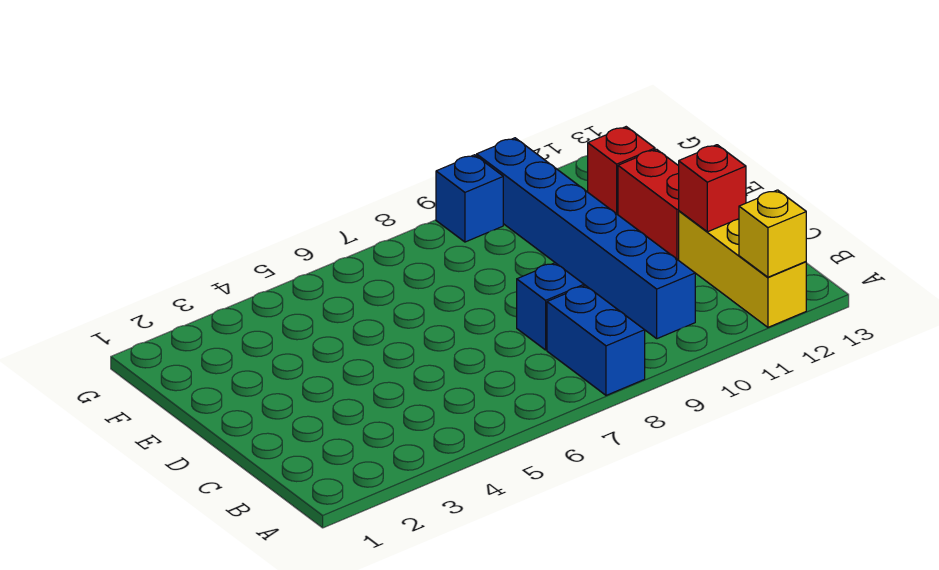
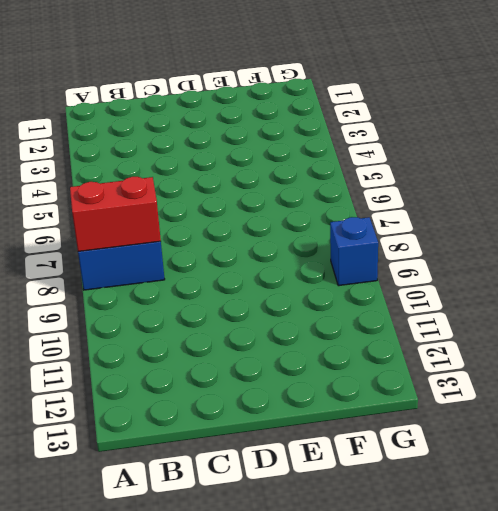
red 1x2 brick [70,177,161,251] -> red 1x2 brick moved to [618,149,679,259]
none -> yellow 1x3 brick [679,211,806,327]
none -> blue 1x6 brick [477,138,695,339]

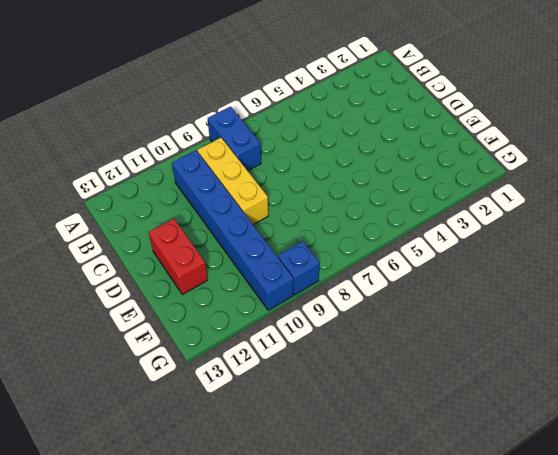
yellow 1x3 brick [197,138,268,224] -> yellow 1x3 brick moved to [679,211,806,327]
none -> blue 1x1 brick [517,263,584,350]
none -> red 1x1 brick [588,127,655,214]

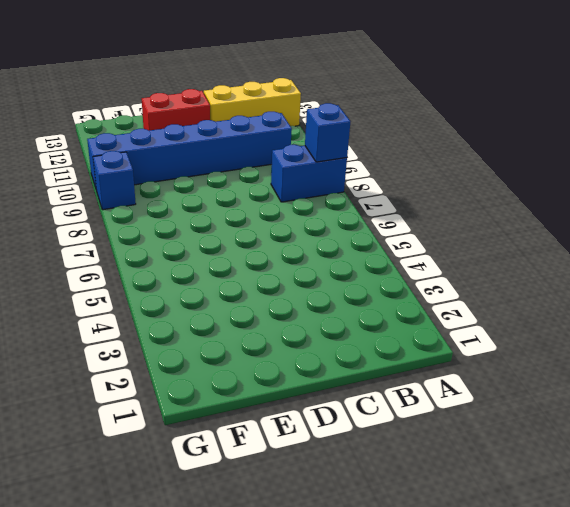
blue 1x1 brick [305,103,350,162] -> blue 1x1 brick moved to [517,263,584,350]
none -> red 1x1 brick [588,127,655,214]
none -> yellow 1x1 brick [739,190,806,277]

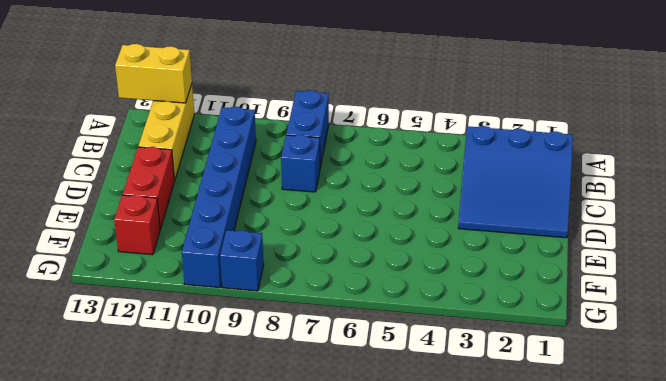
yellow 1x2 brick [115,44,192,103] -> yellow 1x1 brick [739,190,806,277]
blue 3x3 slope [458,126,573,238] -> none
none -> red 1x1 brick [679,145,746,232]

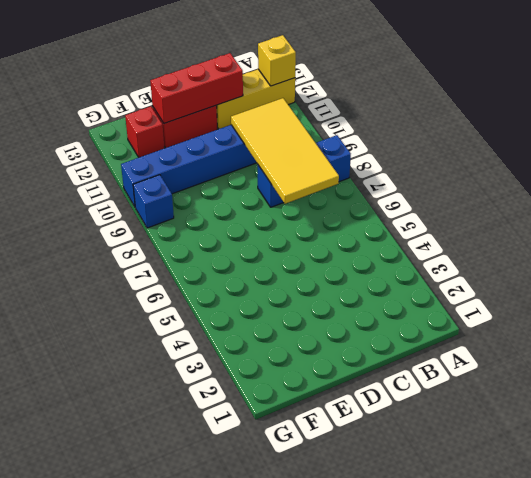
yellow 2x4 tile [231,98,339,204] -> none
red 1x3 brick [150,53,243,123] -> red 1x1 brick [679,145,746,232]

